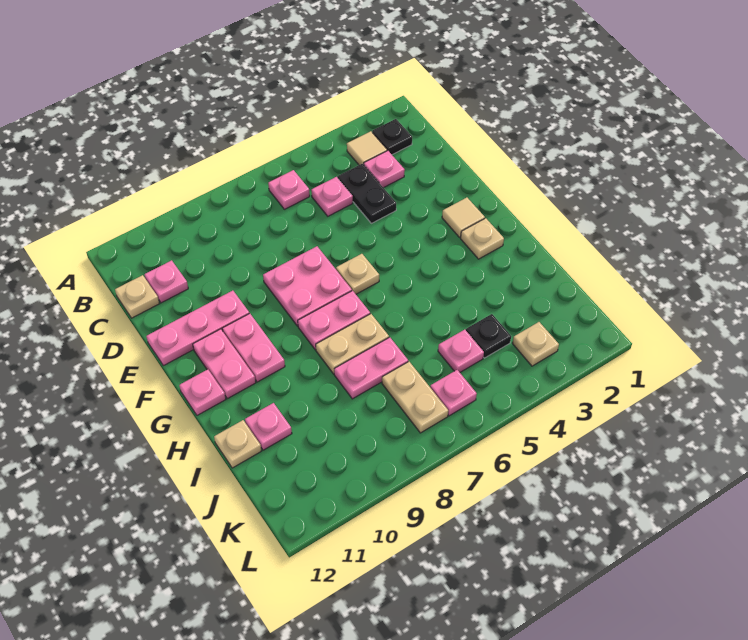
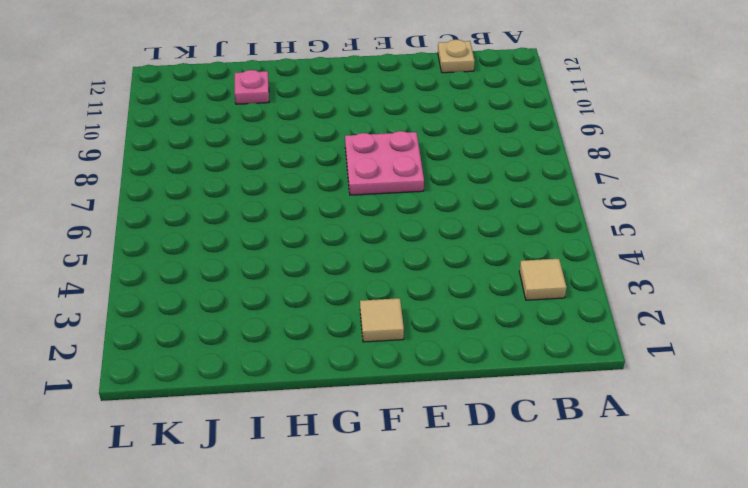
none -> black 1x1 plate [372,119,412,155]
none -> pink 1x1 plate [268,170,310,209]
none -> pink 1x1 plate [364,151,405,188]

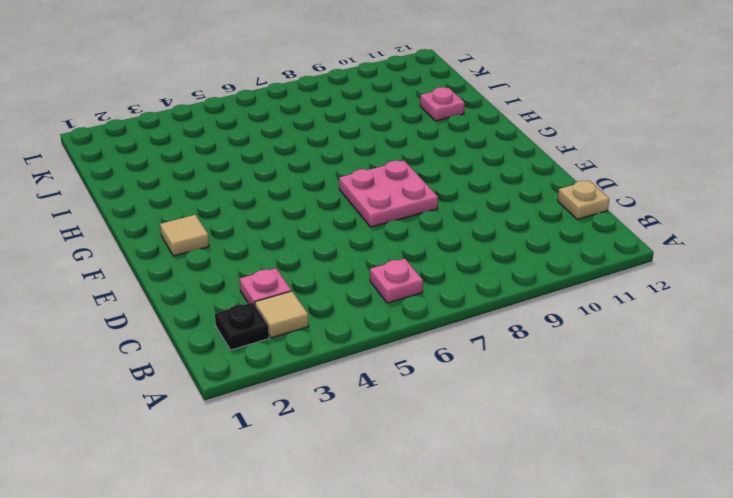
none -> black 1x2 plate [338,164,396,223]
none -> pink 1x1 plate [311,177,353,216]
none -> pink 1x1 plate [144,260,188,303]

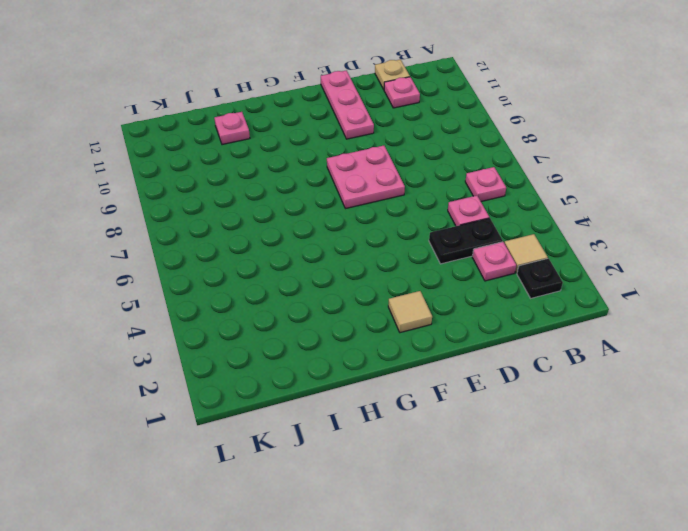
none -> tan 1x1 plate [336,254,379,294]
none -> pink 1x2 plate [222,313,285,382]
none -> pink 1x2 plate [193,329,256,399]

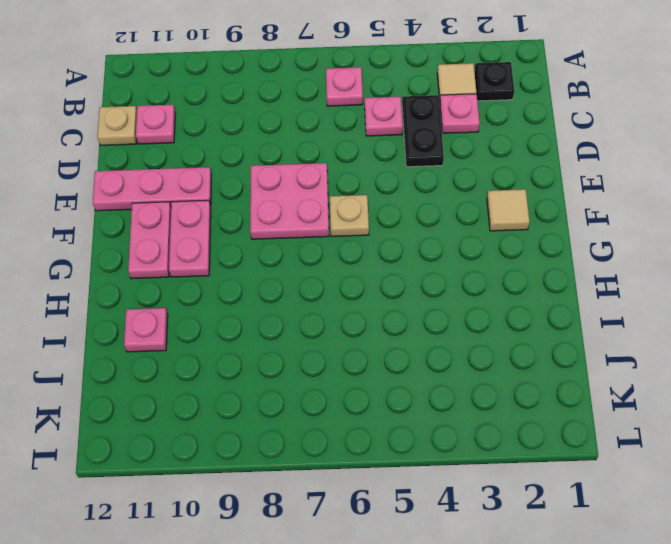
none -> tan 1x1 plate [461,218,504,259]
none -> pink 1x2 plate [298,291,370,350]
none -> pink 1x1 plate [179,369,226,415]

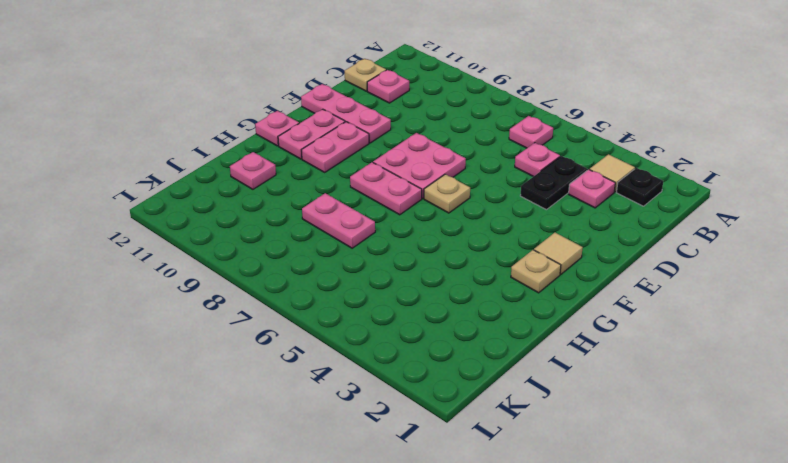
none -> tan 1x2 plate [316,314,389,374]
none -> tan 1x1 plate [214,420,261,468]
none -> black 1x1 plate [466,314,511,358]

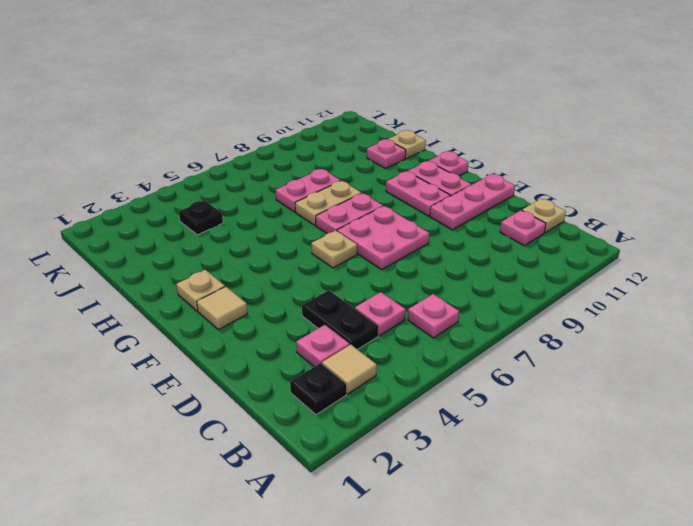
none -> pink 1x1 plate [438,330,484,372]
none -> tan 1x2 plate [382,362,448,433]
none -> tan 1x1 plate [512,322,559,366]

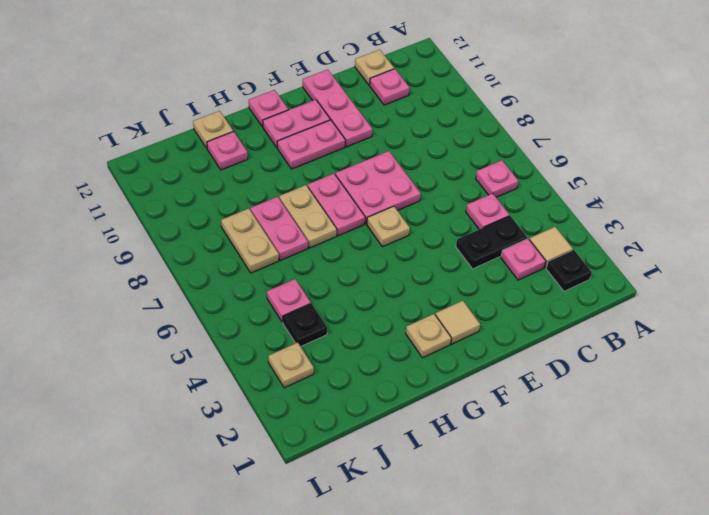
tan 1x2 plate [221,209,279,273] -> tan 1x2 plate turned to [382,362,448,433]
none -> pink 1x1 plate [430,370,477,416]

